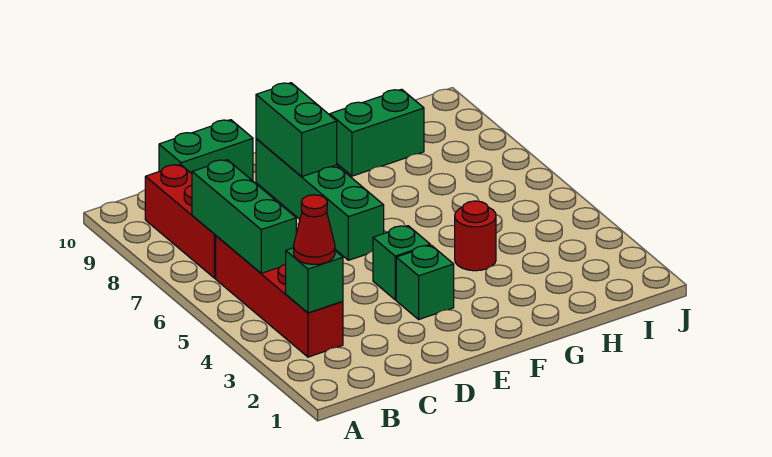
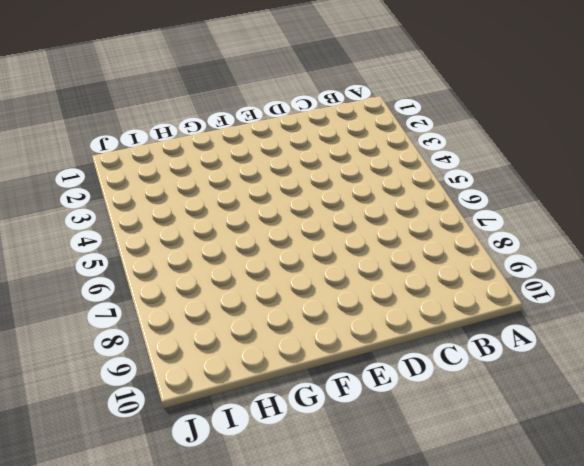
none -> red 1x4 brick [216,236,343,357]
none -> red 1x3 brick [145,164,216,278]
none -> green 1x2 brick [159,120,253,181]

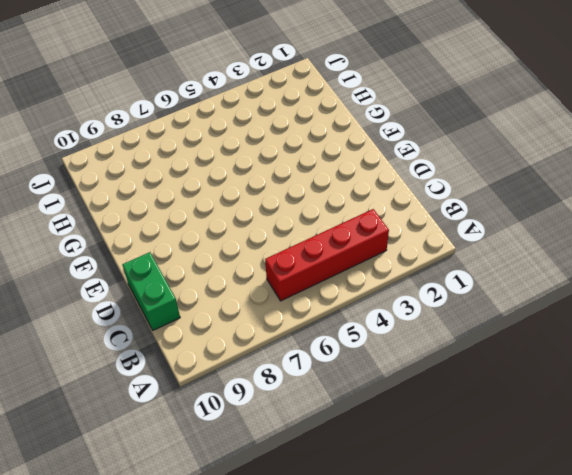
none -> red 1x3 brick [145,164,216,278]
none -> green 1x1 brick [396,245,454,319]
none -> green 1x1 brick [373,226,430,300]

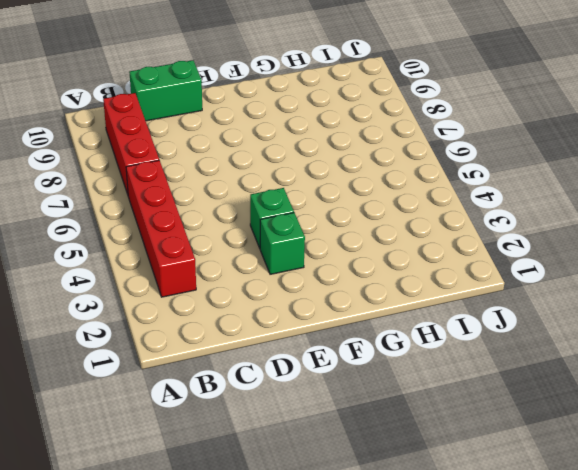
none -> green 1x4 brick [256,139,384,260]
none -> red 1x1 round brick [455,201,496,271]
none -> green 1x2 brick [330,89,424,176]

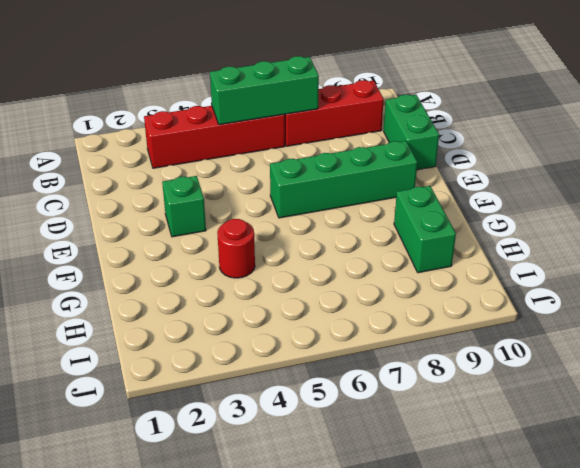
none -> green 1x1 brick [373,226,430,300]
none -> green 1x1 brick [286,248,343,313]
none -> green 1x2 brick [256,83,337,177]

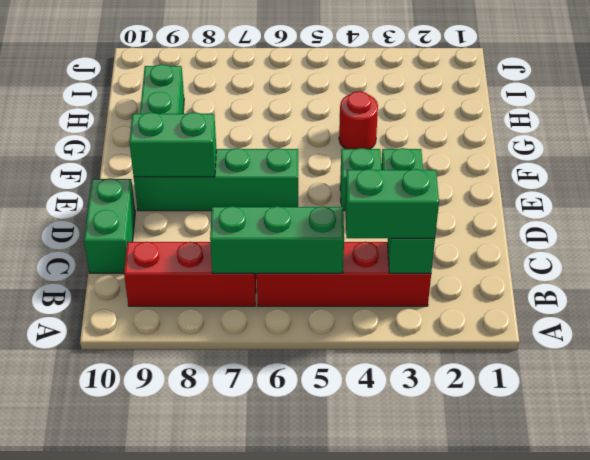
green 1x2 brick [345,169,439,238] -> red 1x1 cone [294,195,335,264]

